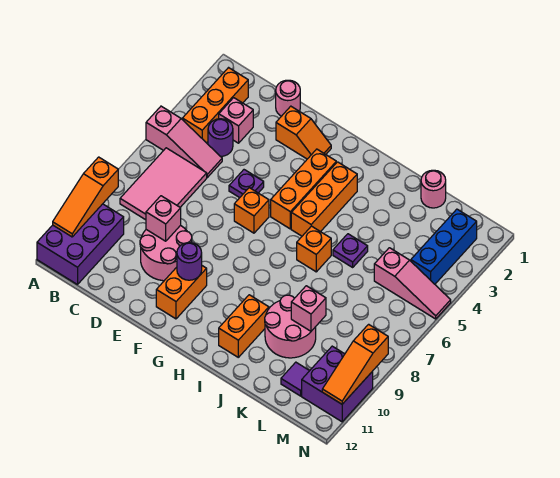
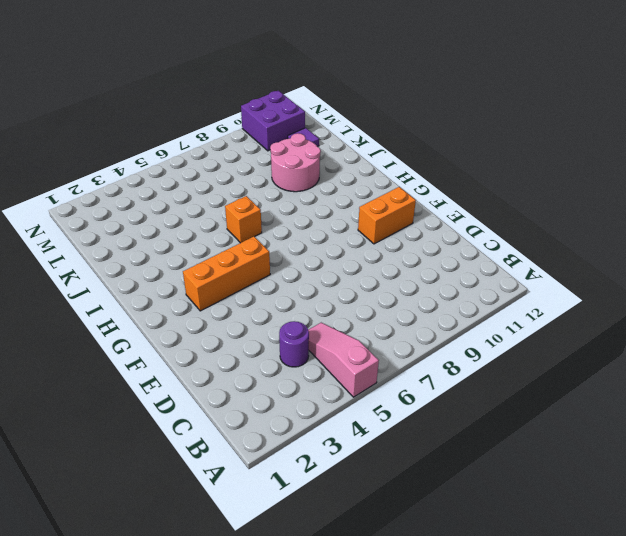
none -> purple 2x3 brick [37,204,124,285]
none -> orange 1x3 brick [182,68,248,143]
none -> pink 2x3 tile [120,148,207,220]

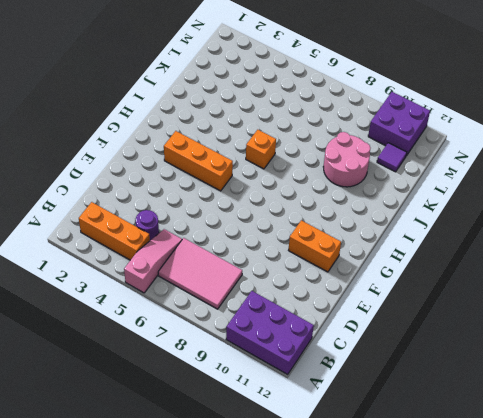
none -> pink 1x1 brick [219,98,253,143]
none -> pink 1x1 round brick [276,80,300,116]
none -> pink 2x2 round brick [140,225,192,281]

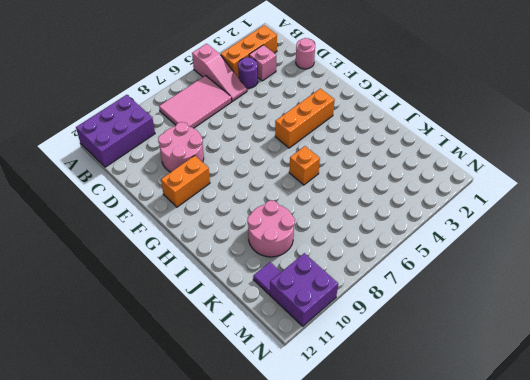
none -> orange 1x2 slope [276,106,331,159]
none -> purple 1x1 plate [229,170,264,198]
none -> orange 1x1 brick [234,188,269,233]

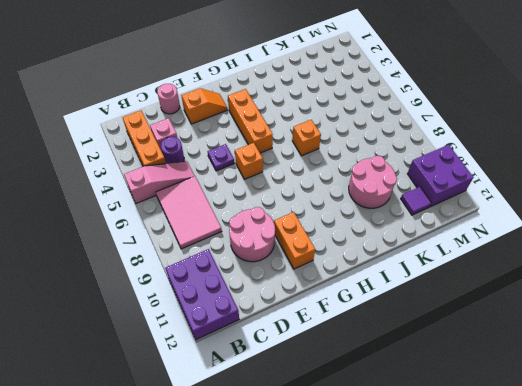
none -> orange 1x3 brick [291,162,357,236]
none -> orange 1x2 brick [219,295,269,357]
none -> purple 1x1 plate [333,234,368,267]

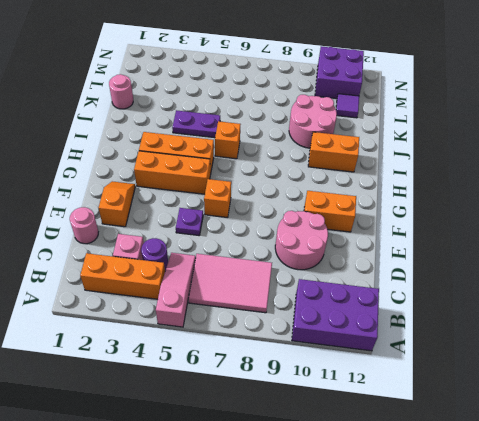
purple 1x2 plate [172,110,220,138] -> purple 1x1 plate [333,234,368,267]
none -> pink 1x3 slope [374,248,451,319]
none -> blue 1x3 brick [411,209,477,284]
none -> orange 1x3 slope [53,157,118,237]

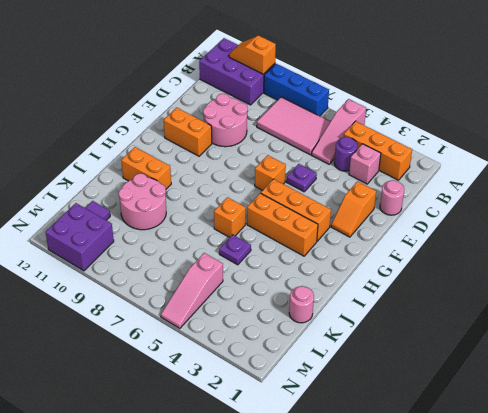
blue 1x3 brick [264,64,329,116] -> blue 1x3 brick moved to [411,209,477,284]
orange 1x2 slope [229,36,276,74] -> orange 1x3 slope [53,157,118,237]
none -> pink 1x1 brick [146,196,181,241]
none -> purple 1x1 round brick [177,243,202,280]
none -> pink 1x1 brick [291,286,326,331]

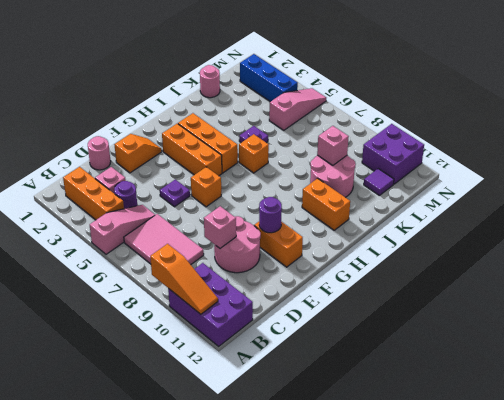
none -> orange 1x3 slope [322,324,388,404]

